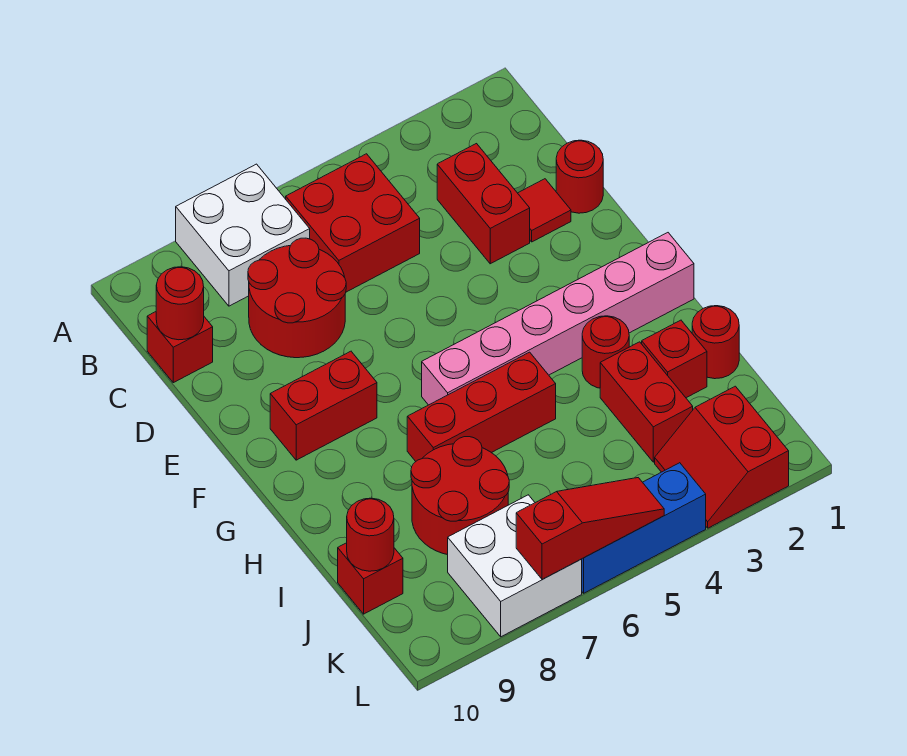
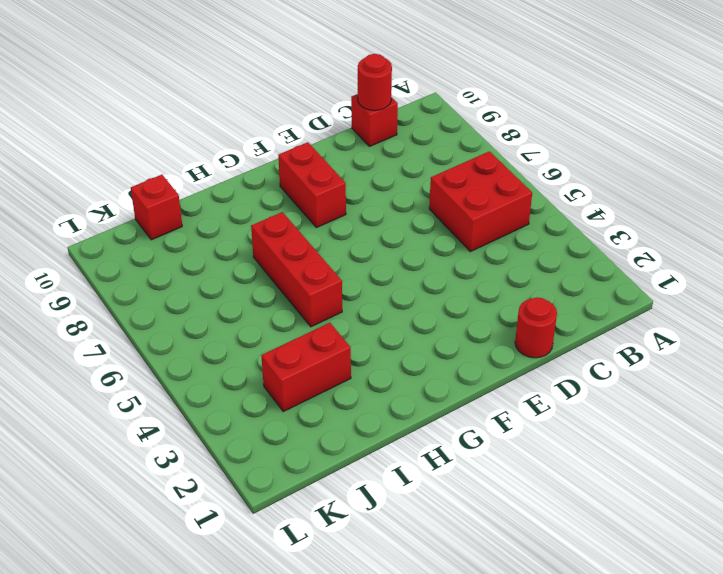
none -> white 2x2 brick [176,164,310,306]
none -> red 1x2 brick [437,144,530,264]
none -> red 2x2 round brick [248,238,346,358]

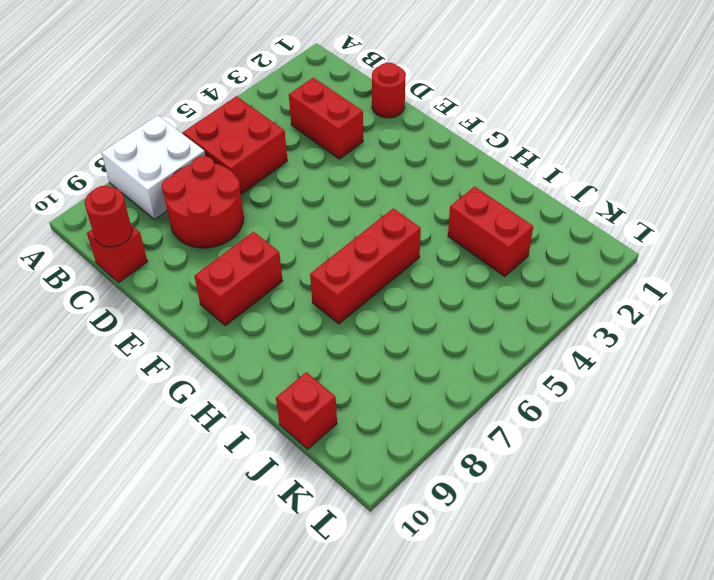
none -> red 1x1 tile [518,179,571,242]
none -> pink 1x6 brick [422,233,694,405]
none -> red 1x1 round brick [582,316,629,388]

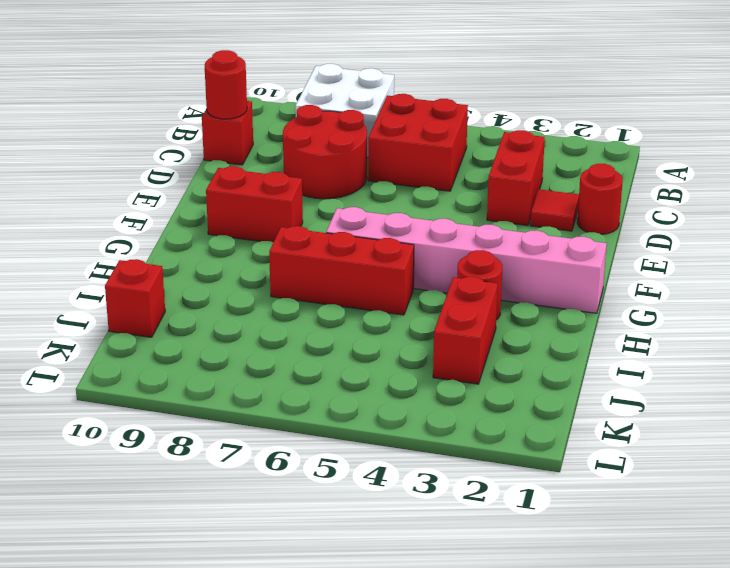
none -> red 1x1 round brick [692,306,739,379]
none -> red 1x1 brick [642,320,707,398]
none -> red 2x2 round brick [411,437,509,555]

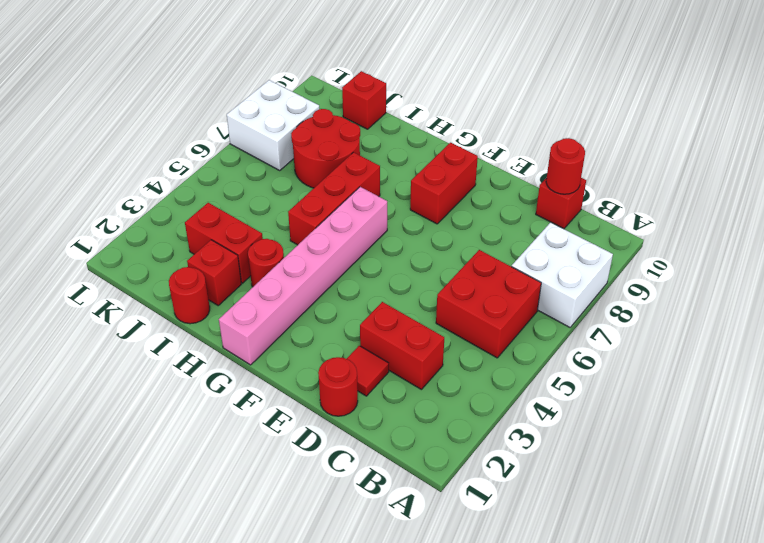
none -> red 2x2 round brick [248,238,346,358]
none -> red 2x2 slope [655,386,789,528]
none -> blue 1x3 brick [582,463,706,593]

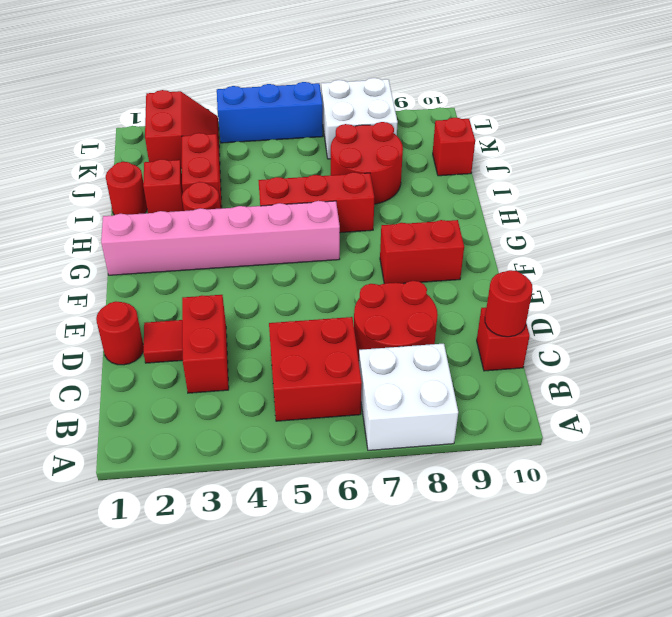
none -> red 1x1 round brick [347,498,394,571]
none -> red 1x3 slope [516,478,664,580]

